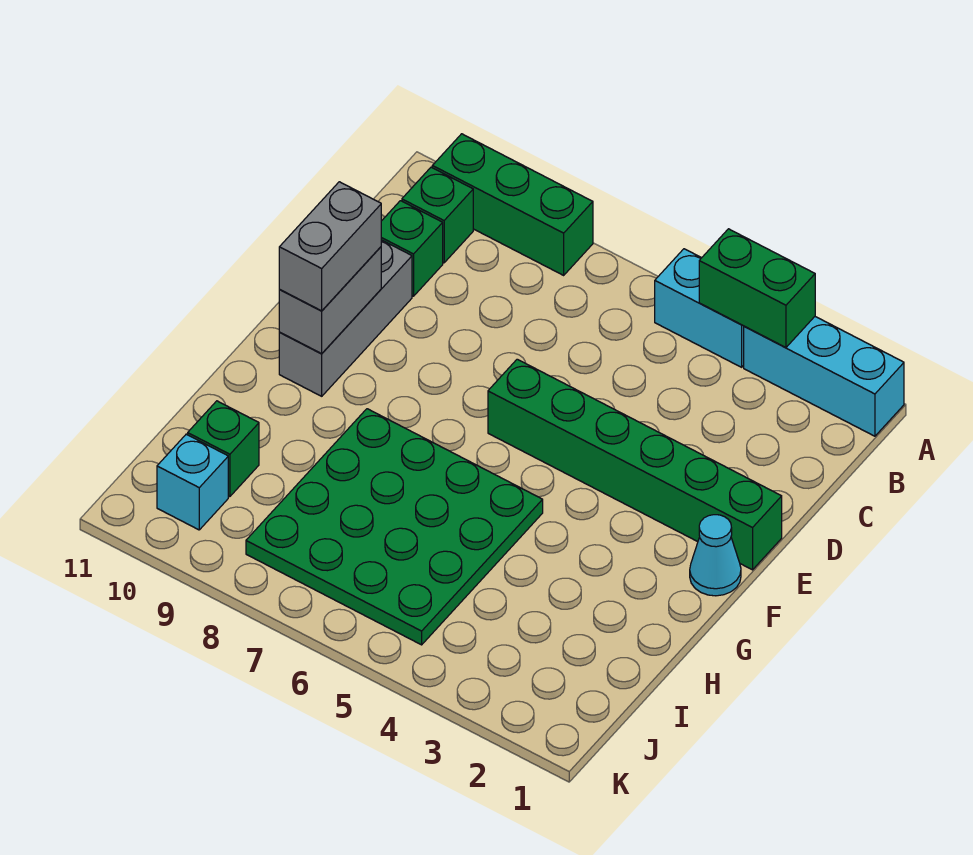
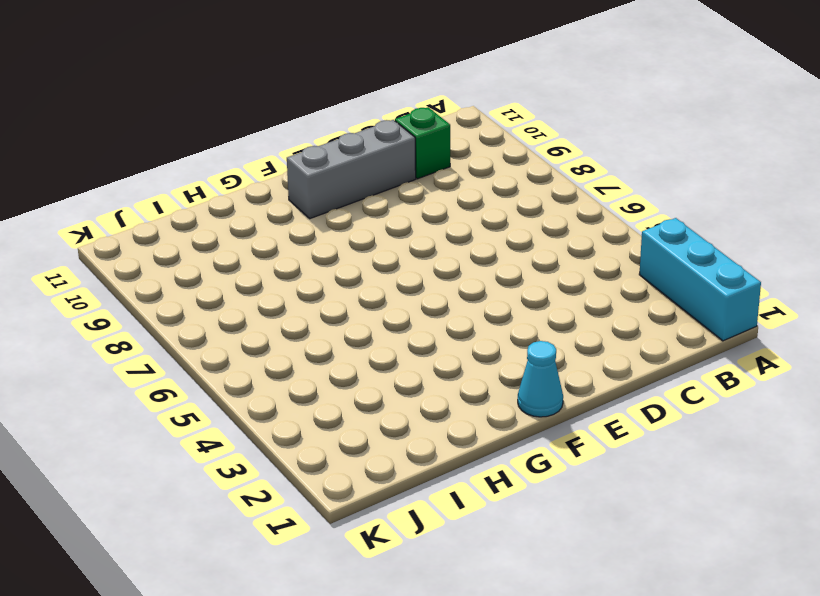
none -> cyan 1x2 brick [655,249,744,367]
none -> green 1x3 brick [432,134,593,275]
none -> green 1x1 brick [402,167,473,263]

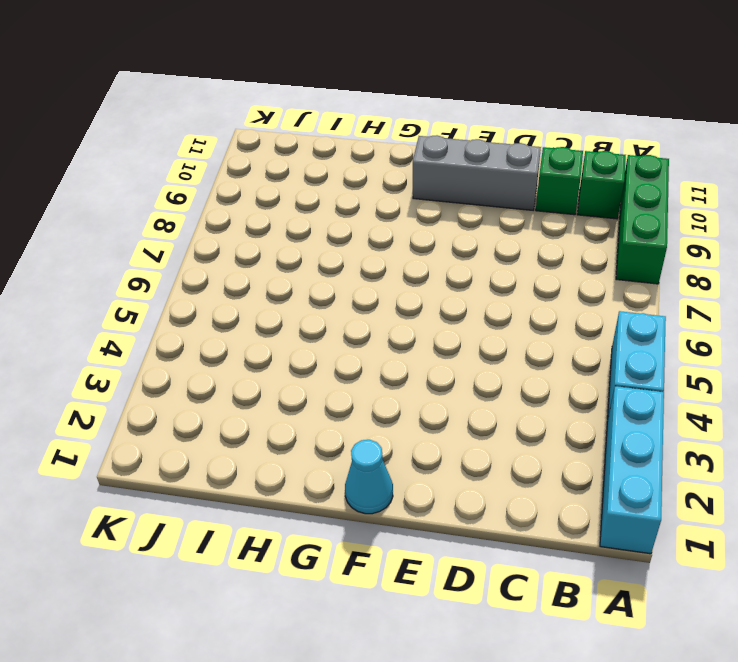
none -> green 1x6 brick [488,359,782,570]
none -> green 4x4 plate [246,409,543,645]
none -> green 1x1 brick [188,401,259,497]

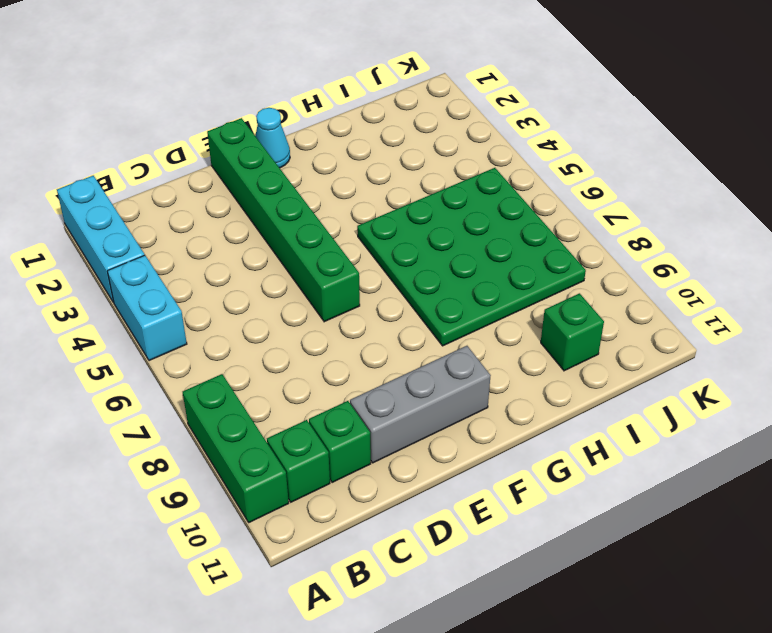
none -> cyan 1x1 brick [157,434,228,530]
none -> green 1x2 brick [699,229,815,347]
none -> grey 1x2 brick [279,247,381,354]

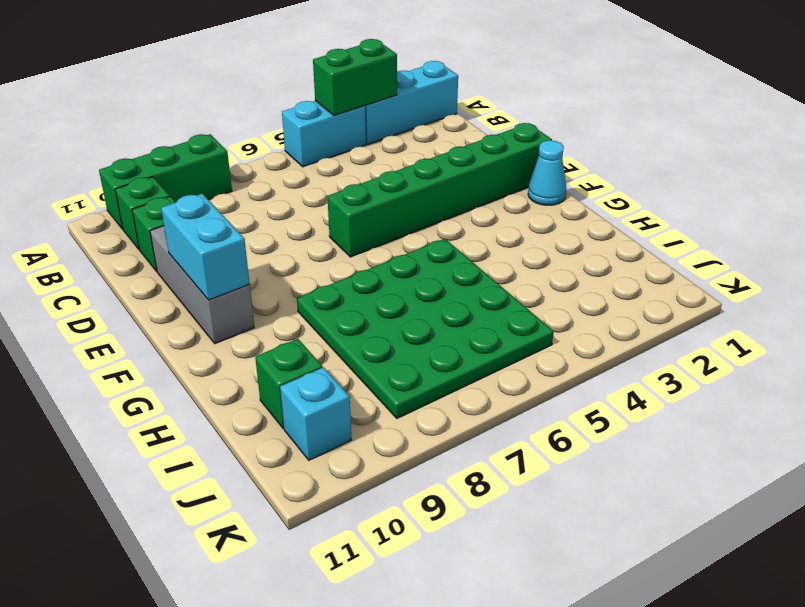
cyan 1x2 brick [161,194,250,300] -> grey 1x2 brick [279,247,381,354]
none -> grey 1x2 brick [279,182,381,311]

